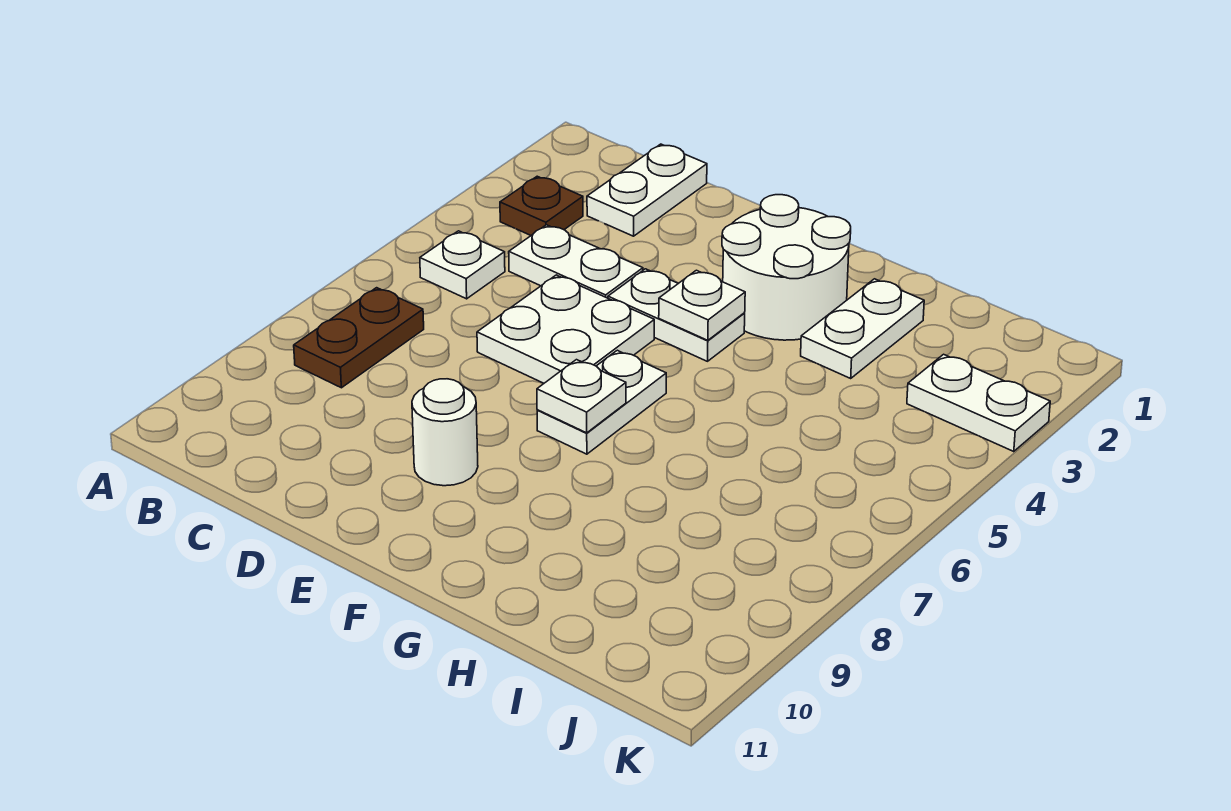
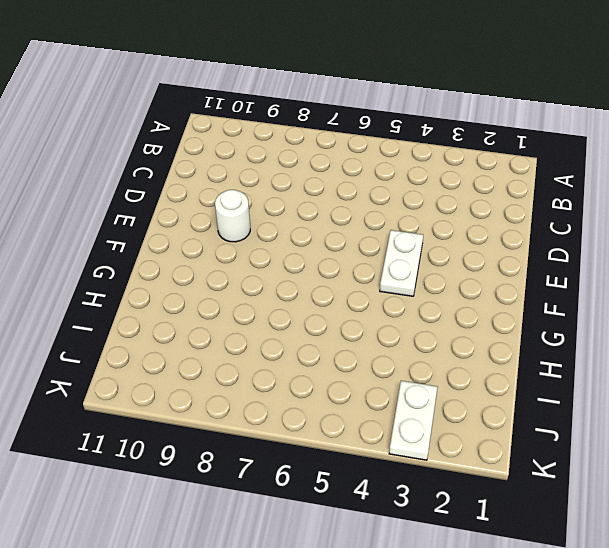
none -> brown 1x1 plate [500,176,583,235]
none -> white 1x1 plate [420,231,505,299]
none -> brown 1x2 plate [294,288,424,388]

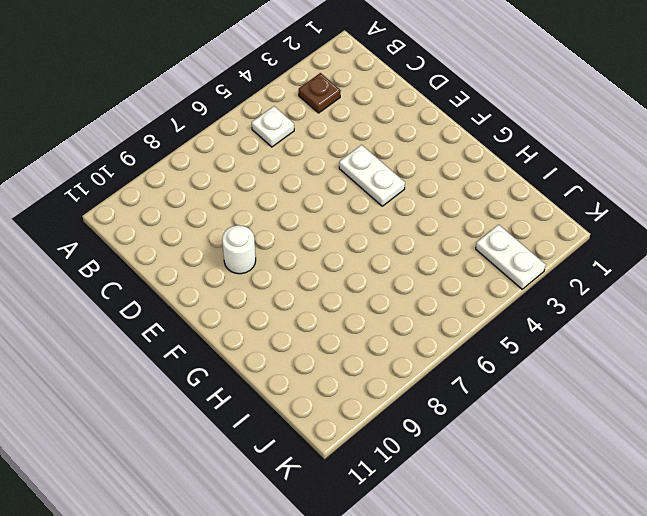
none -> brown 1x2 plate [294,288,424,388]
none -> white 1x2 plate [587,144,707,236]
none -> white 1x2 plate [509,225,643,298]

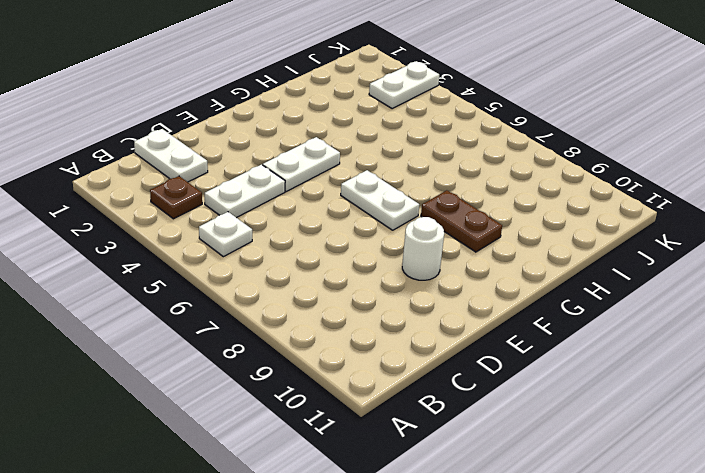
brown 1x2 plate [421,190,502,252] -> brown 1x2 plate moved to [294,288,424,388]
none -> white 2x2 plate [477,275,654,383]
none -> white 2x2 round brick [722,195,851,340]
none -> white 1x2 plate [801,279,924,378]

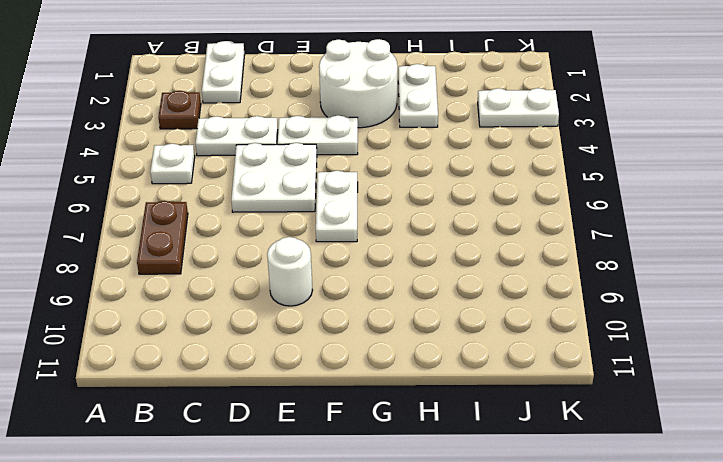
none -> white 1x1 plate [659,270,745,340]
none -> white 1x1 plate [537,360,626,433]

